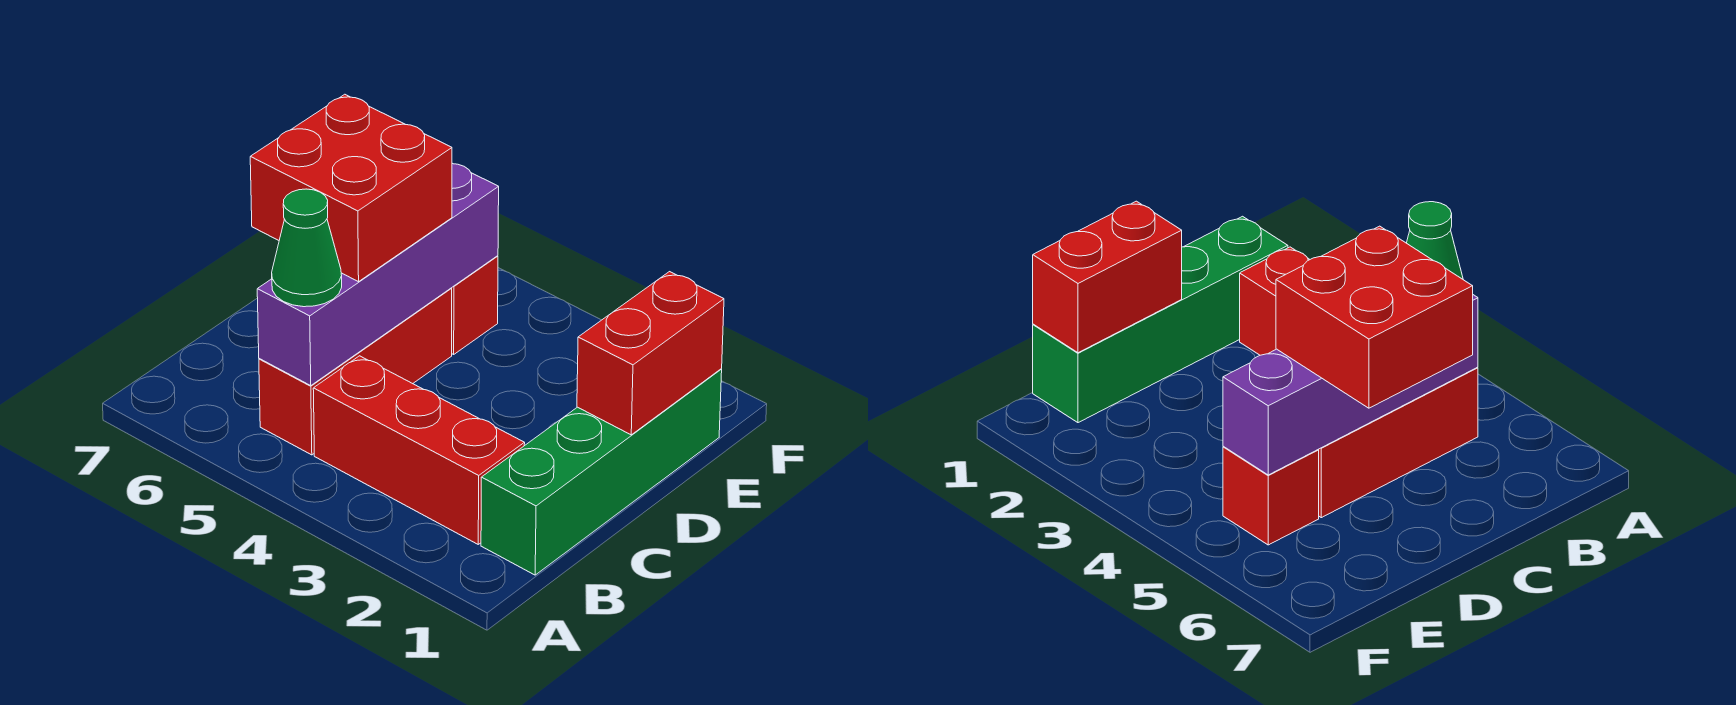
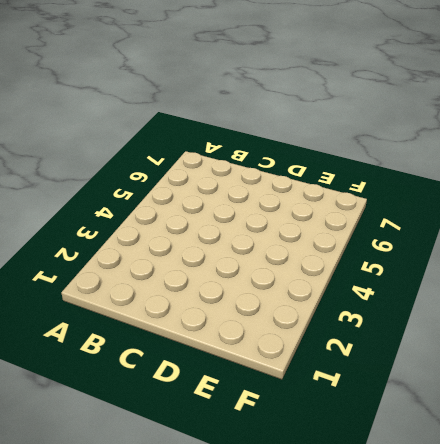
none -> green 1x4 brick [481,369,722,575]
none -> red 1x3 brick [313,356,525,544]

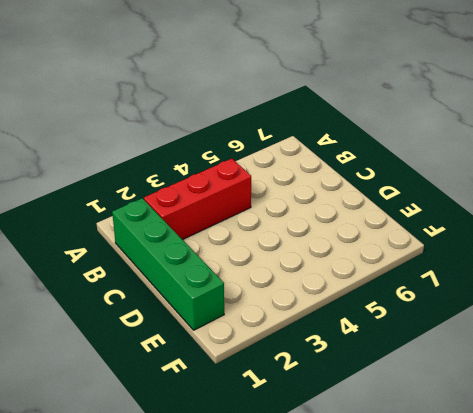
none -> red 1x3 brick [259,288,452,455]
none -> red 1x1 brick [451,256,498,354]

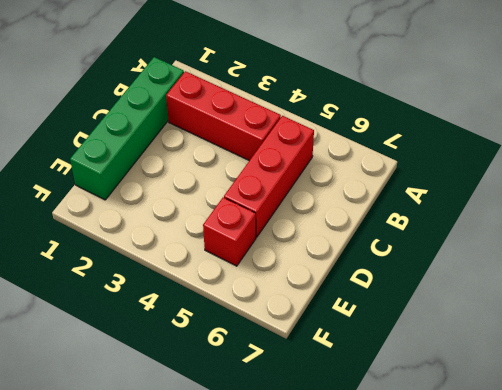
none -> purple 1x4 brick [257,164,499,385]
none -> red 1x2 brick [577,272,724,435]

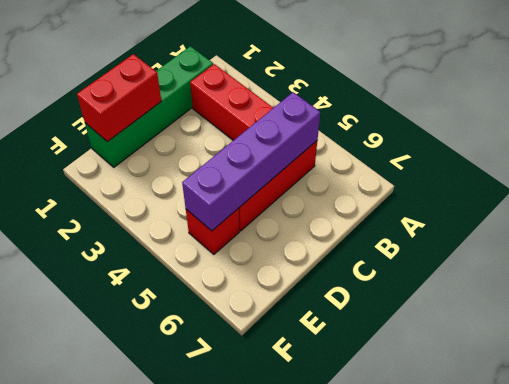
none -> green 1x1 cone [272,189,342,307]
none -> red 2x2 brick [250,94,452,282]

